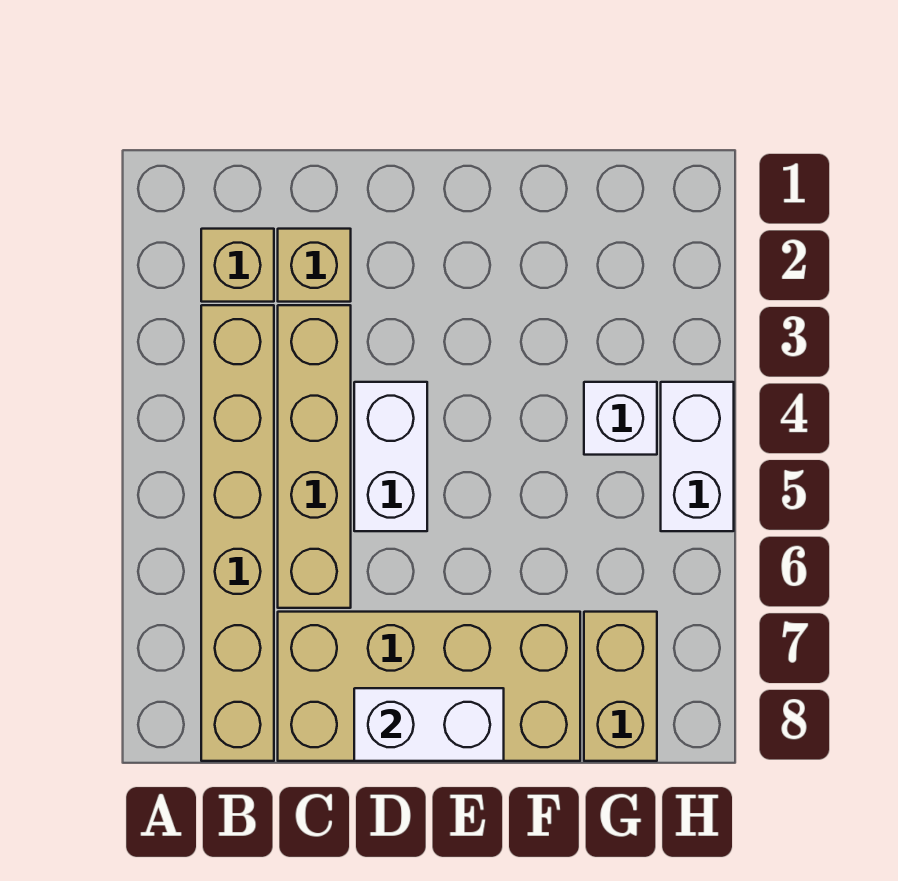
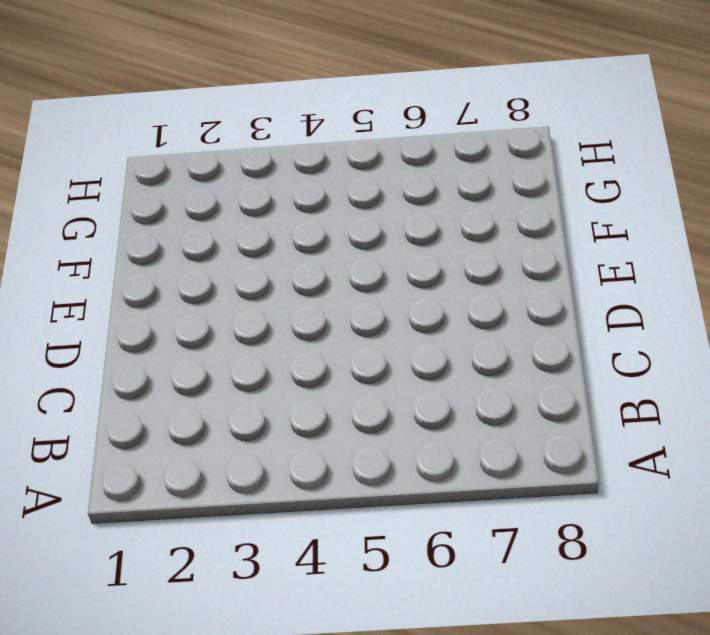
none -> tan 1x1 brick [201,229,274,302]
none -> tan 1x6 brick [201,305,274,761]

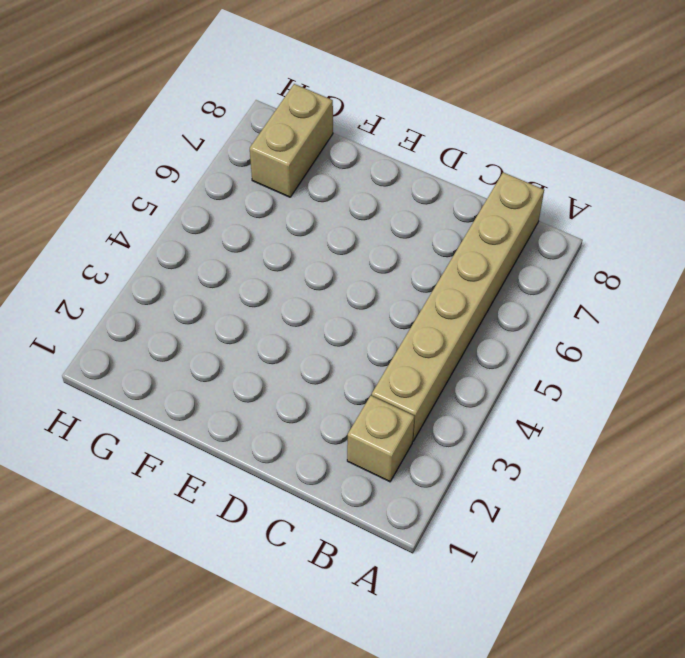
none -> tan 1x1 brick [278,229,351,302]
none -> tan 1x4 brick [278,305,351,608]

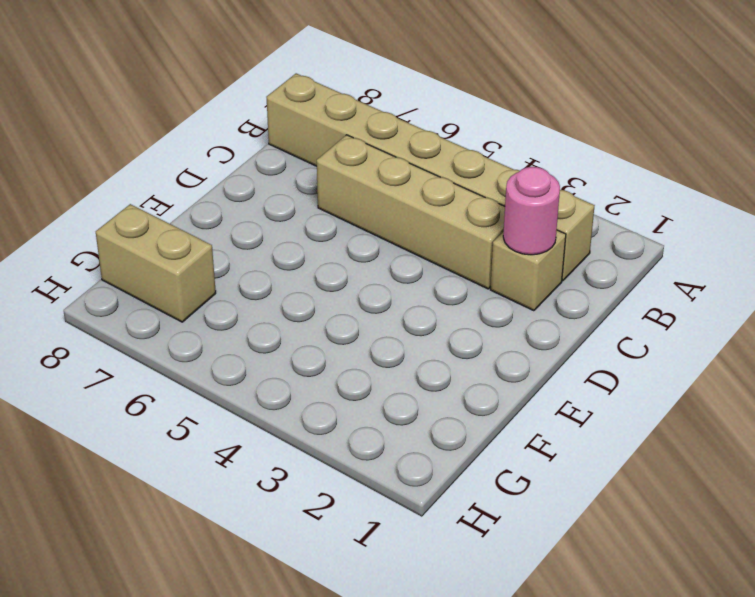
pink 1x1 round brick [503,167,560,255] -> none
none -> tan 2x4 brick [278,612,580,761]
none -> white 1x2 brick [354,382,427,531]

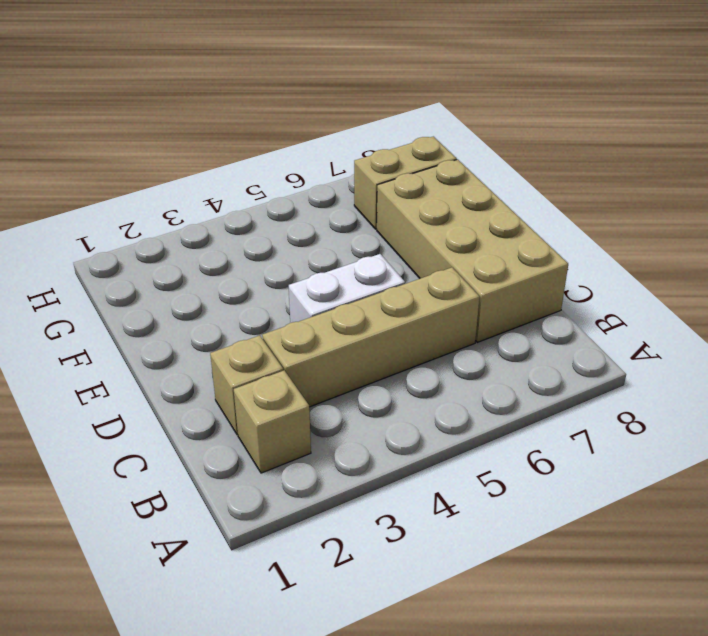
none -> tan 1x6 brick [201,305,274,761]
none -> white 1x1 brick [584,382,657,455]

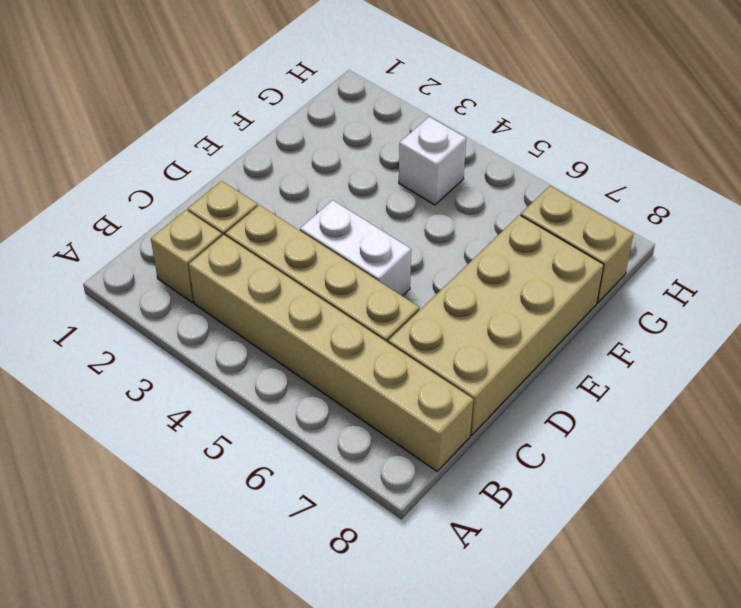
none -> white 1x2 brick [661,382,734,531]
none -> white 1x2 brick [354,688,504,761]

